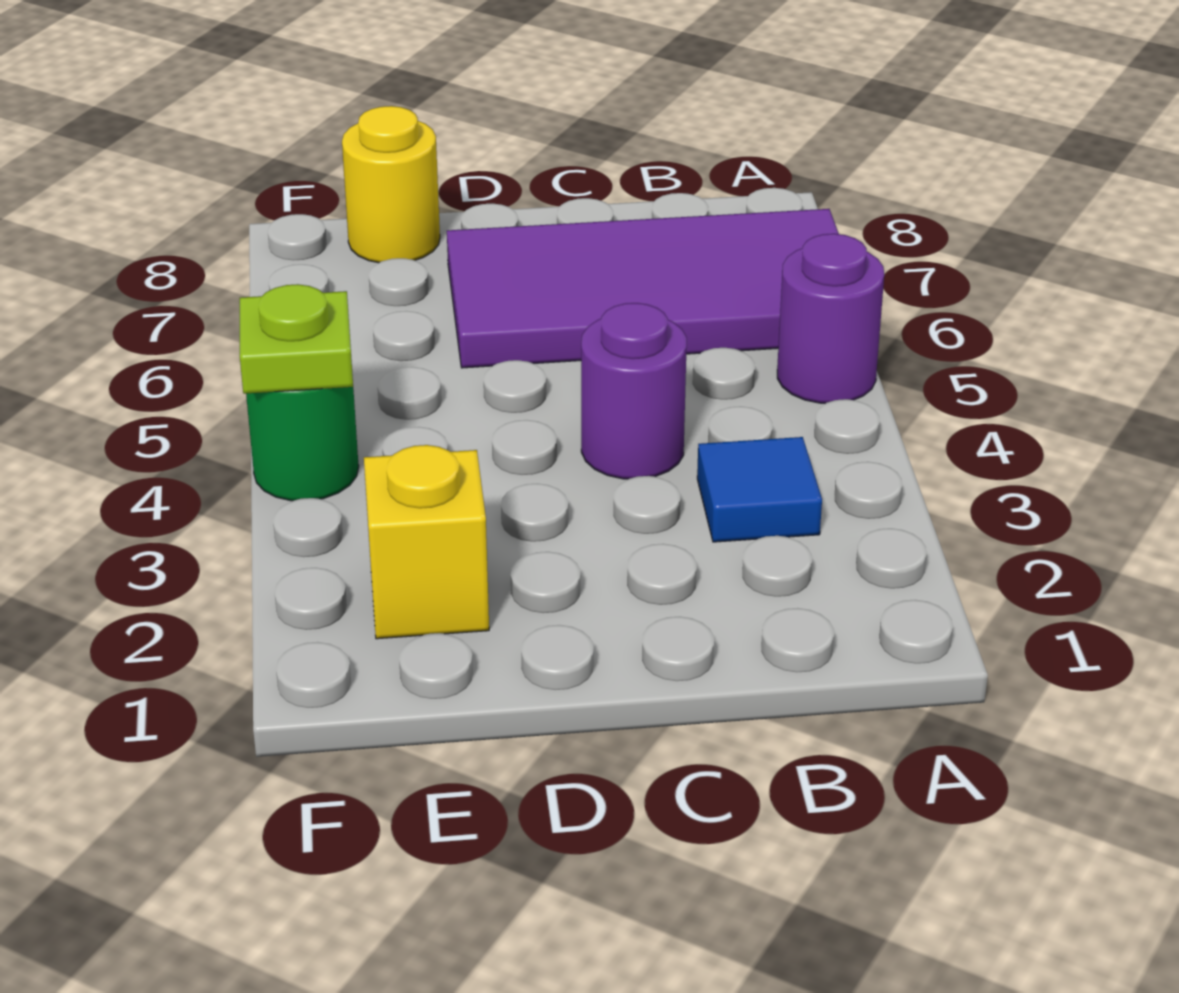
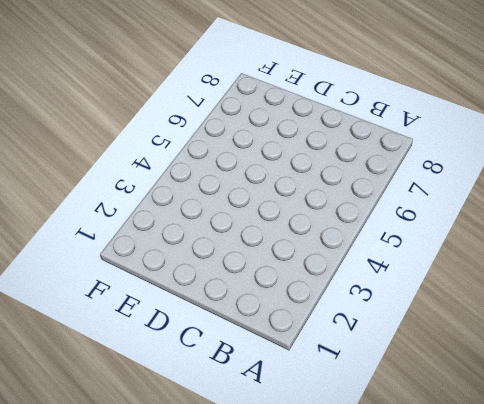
none -> purple 1x1 round brick [777,234,884,403]
none -> purple 2x4 tile [447,209,839,368]

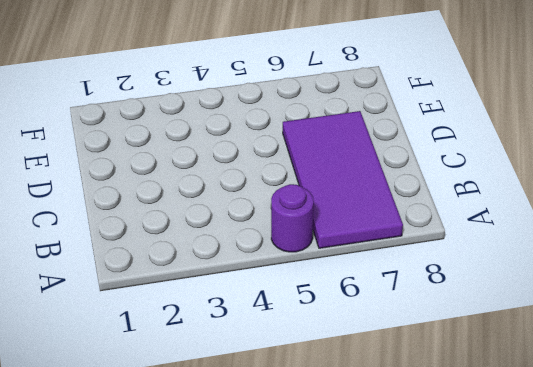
none -> blue 1x1 tile [697,437,822,542]
none -> purple 1x1 round brick [581,303,687,479]

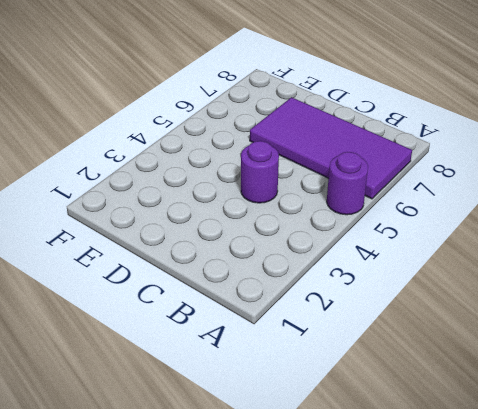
none -> blue 1x1 tile [697,437,822,542]
none -> yellow 1x1 brick [364,445,489,639]

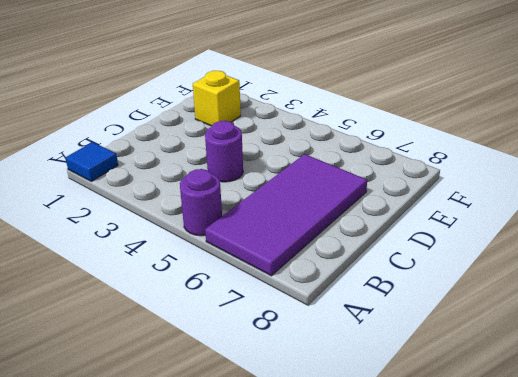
blue 1x1 tile [66,142,118,181] -> blue 1x1 tile moved to [697,437,822,542]
none -> yellow 1x1 round brick [342,106,440,263]
none -> green 1x1 round brick [246,387,359,501]

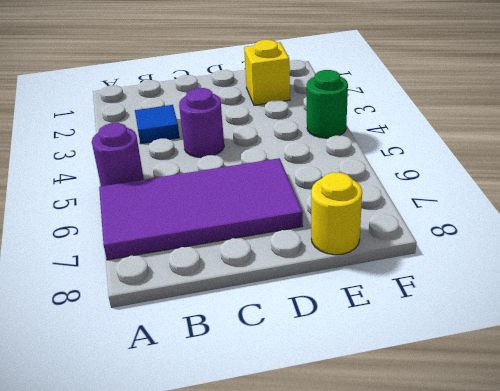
none -> lime 1x1 plate [240,284,353,394]

